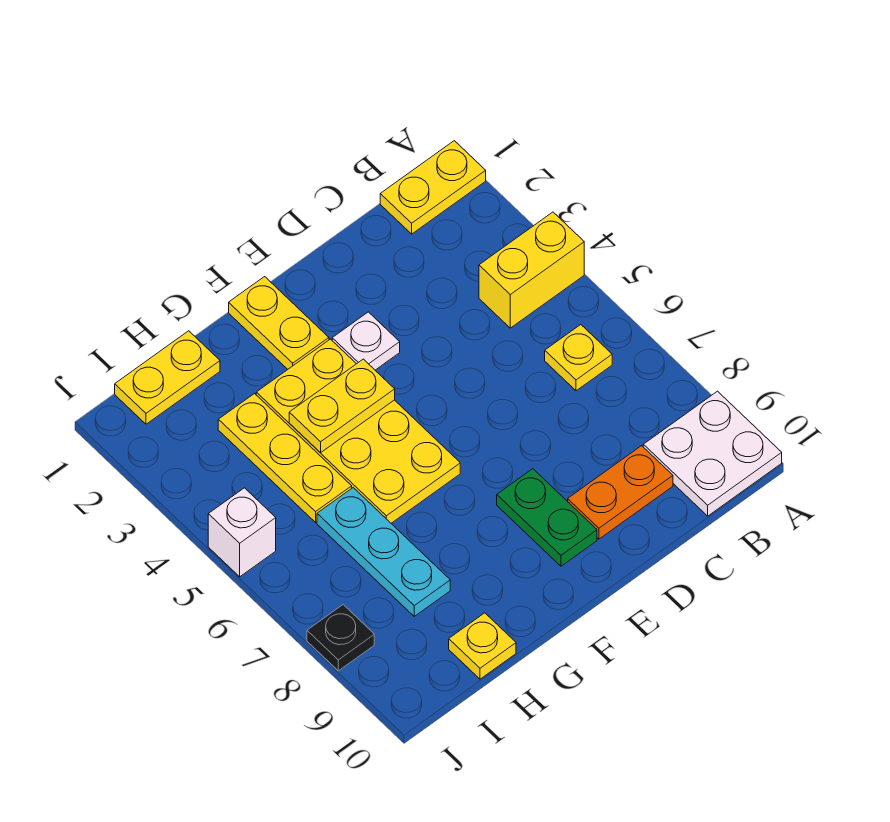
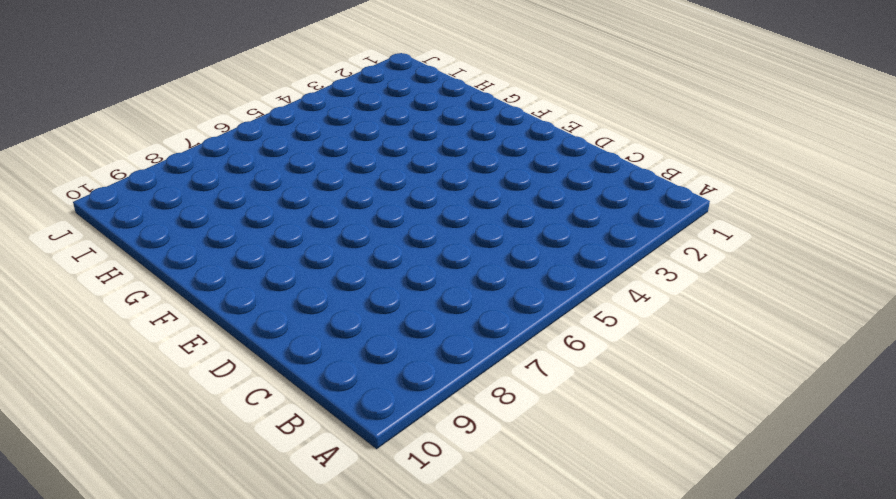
none -> yellow 1x2 plate [380,141,486,234]
none -> yellow 1x2 brick [479,212,584,328]
none -> white 2x2 plate [643,391,782,516]

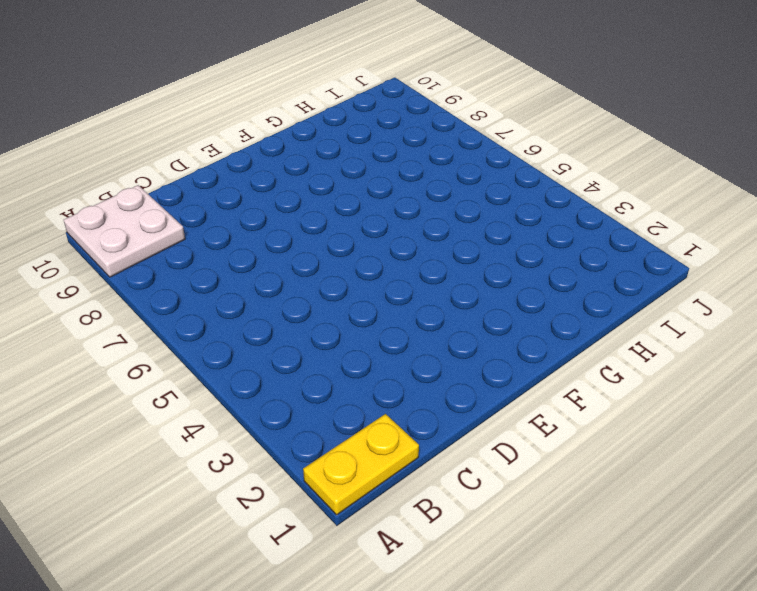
none -> yellow 1x2 brick [479,212,584,328]
none -> yellow 1x1 plate [545,325,612,391]
none -> orange 1x2 plate [568,446,673,539]

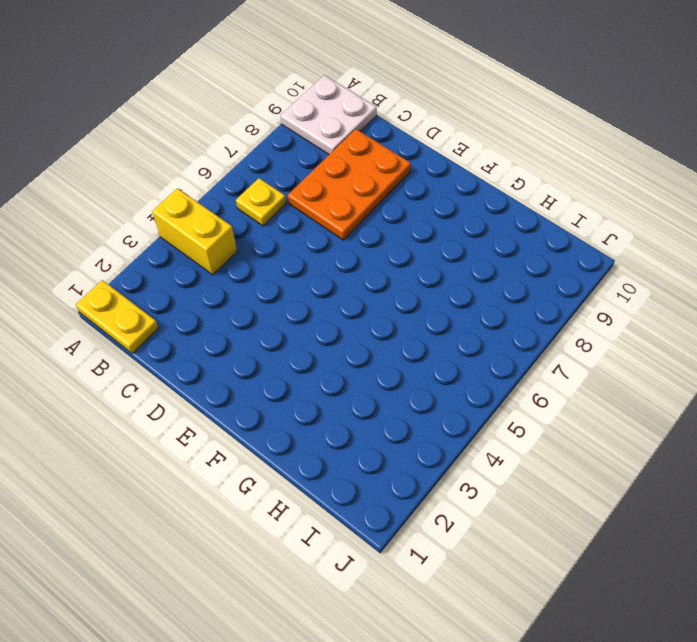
orange 2x3 plate [288,129,411,240] -> orange 1x2 plate [568,446,673,539]
none -> white 1x1 plate [332,312,400,370]
none -> green 1x2 plate [497,469,597,566]
none -> yellow 1x2 plate [229,277,329,369]

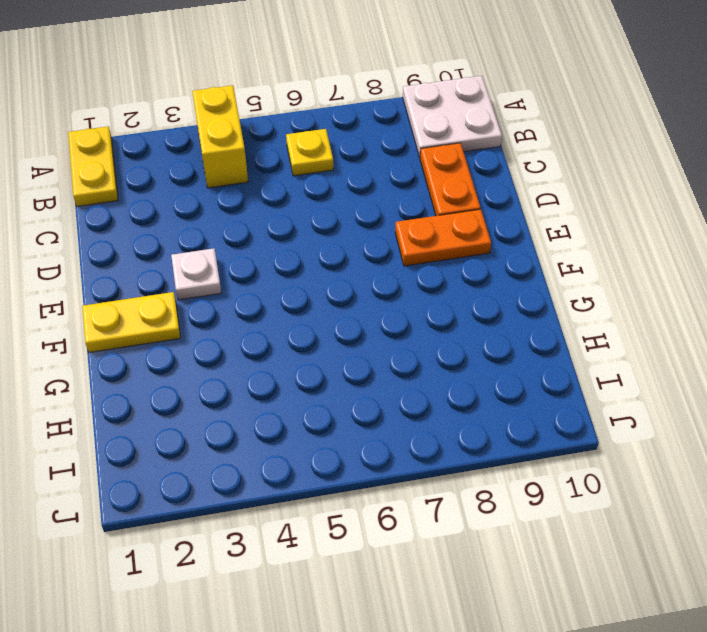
orange 1x2 plate [395,209,491,266] -> green 1x2 plate [497,469,597,566]
none -> yellow 2x4 plate [256,339,460,523]
none -> yellow 1x2 plate [115,331,220,424]
none -> yellow 1x3 plate [218,394,352,522]

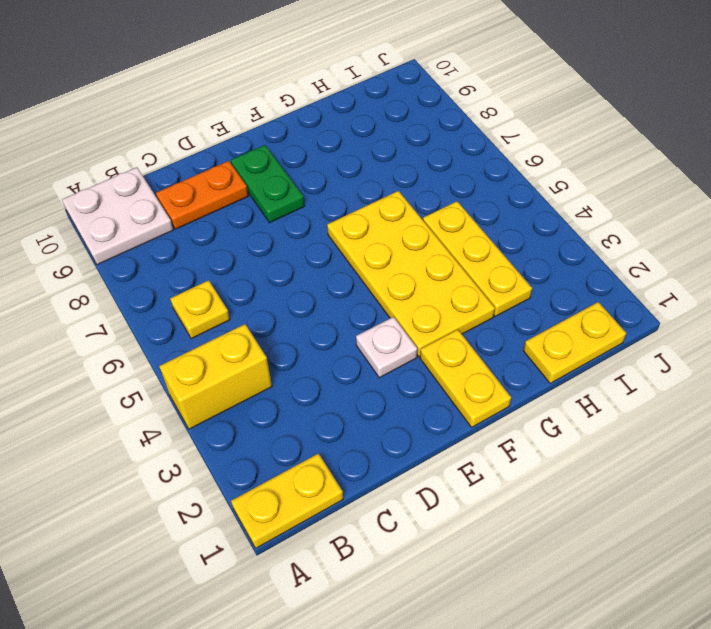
none -> cyan 1x3 plate [317,488,450,616]
none -> yellow 1x1 plate [449,613,516,679]
none -> white 1x1 brick [208,488,276,577]

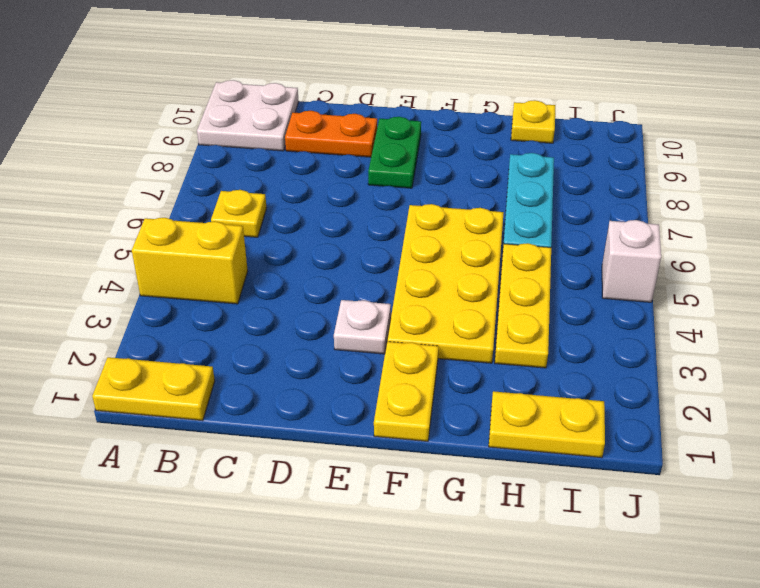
none -> black 1x1 plate [307,605,374,671]
none -> yellow 1x2 plate [289,359,395,453]

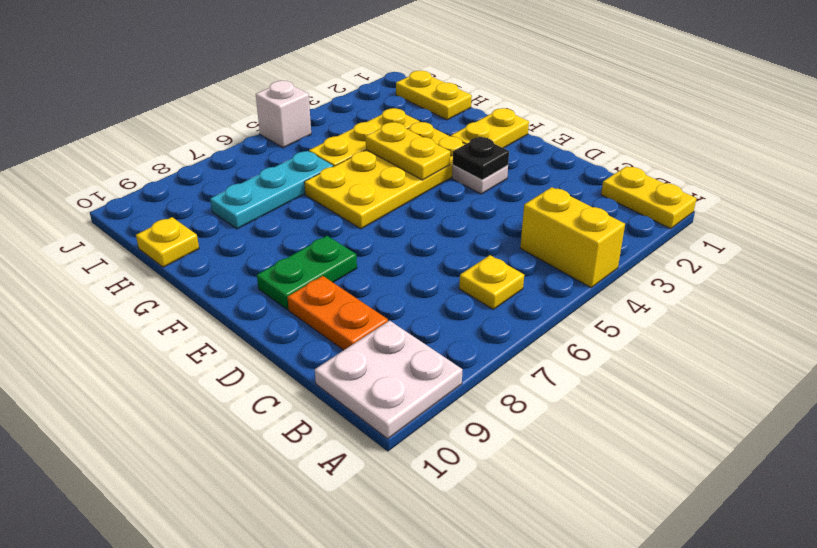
black 1x1 plate [453,137,509,180] -> black 1x1 plate moved to [307,605,374,671]

